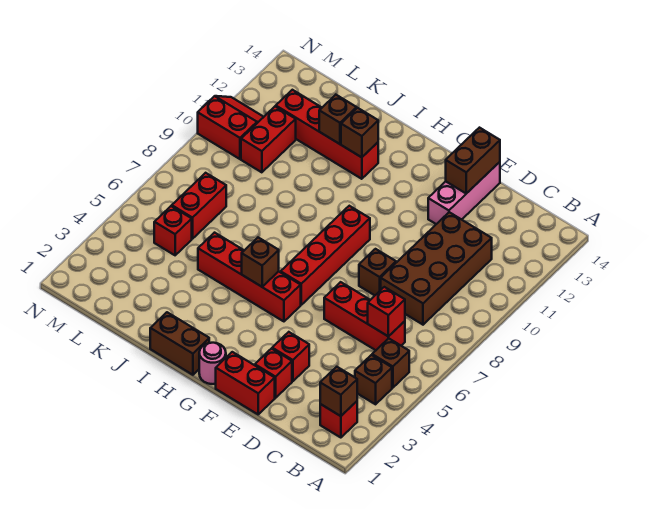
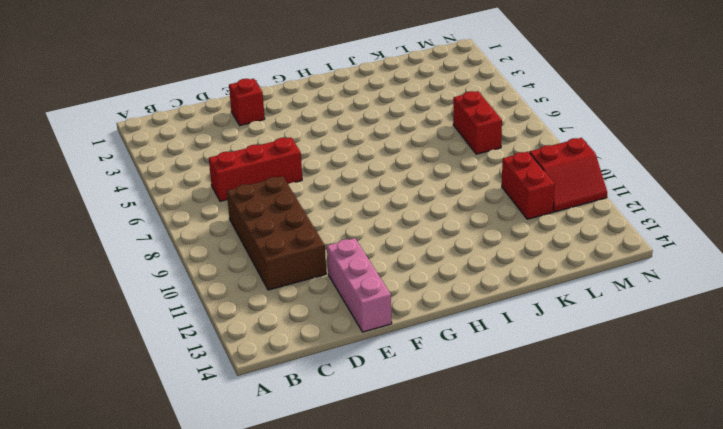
none -> red 1x1 brick [320,401,357,438]
none -> brown 1x1 brick [355,355,392,404]
none -> brown 1x1 brick [372,338,409,388]

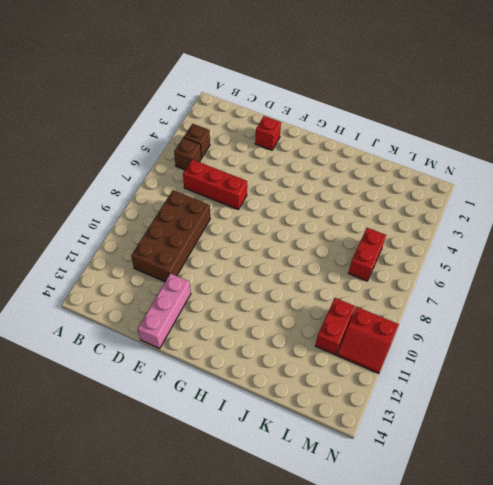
none -> red 1x1 brick [320,401,357,438]
none -> red 1x2 brick [216,352,275,414]
none -> red 1x1 brick [272,332,309,381]

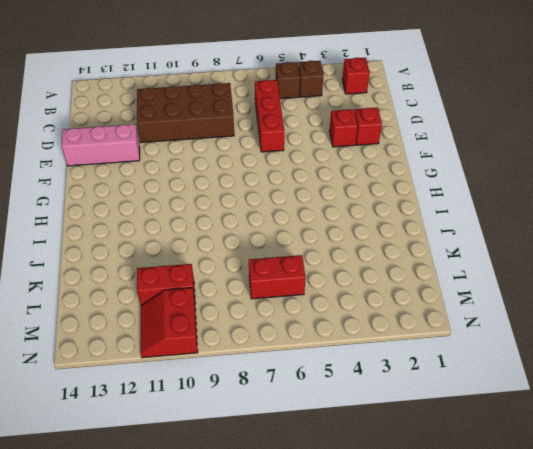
none -> red 1x2 brick [216,352,275,414]
none -> brown 1x1 brick [359,249,396,295]
none -> pink 1x1 round brick [199,343,226,384]

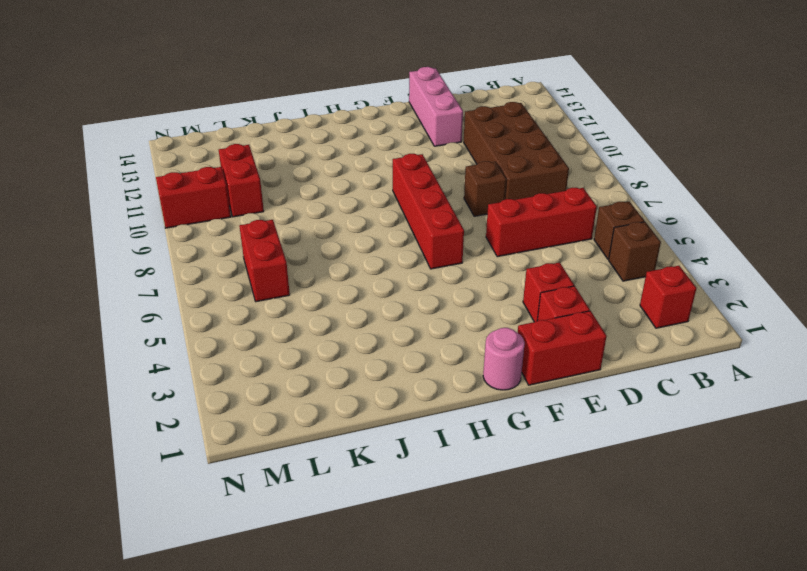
none -> red 1x4 brick [198,233,301,321]
none -> brown 1x2 brick [150,312,209,375]
none -> red 1x4 brick [276,90,378,179]

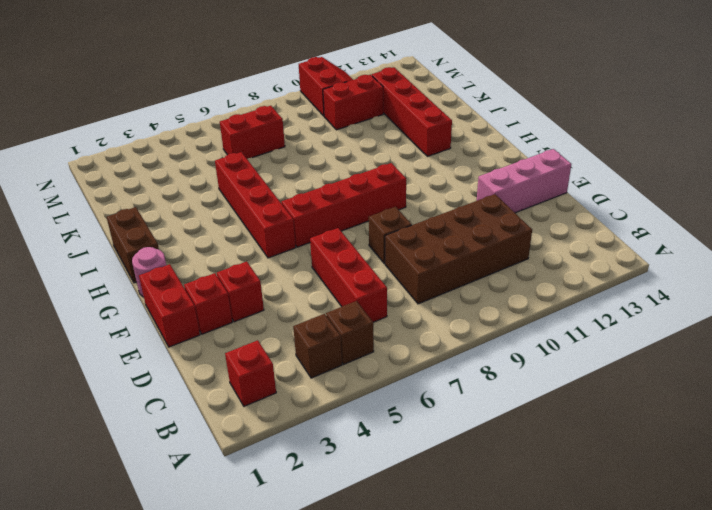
none -> red 1x1 brick [154,206,192,255]
none -> brown 1x1 brick [320,367,357,416]
none -> red 1x1 brick [368,287,405,337]

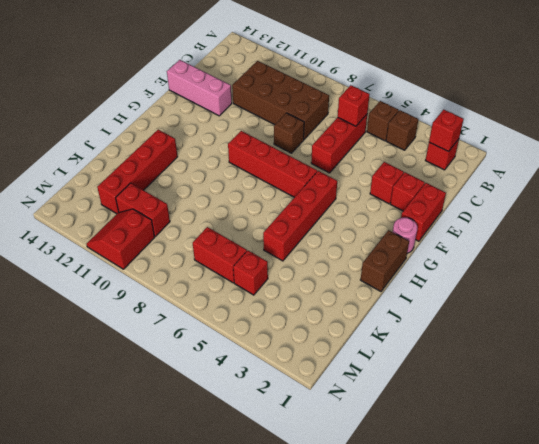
red 1x1 brick [429,110,464,152] -> brown 1x1 brick [320,367,357,416]
none -> brown 1x2 brick [446,128,500,194]
none -> brown 1x1 brick [242,237,279,287]
none -> brown 1x1 brick [341,108,378,157]

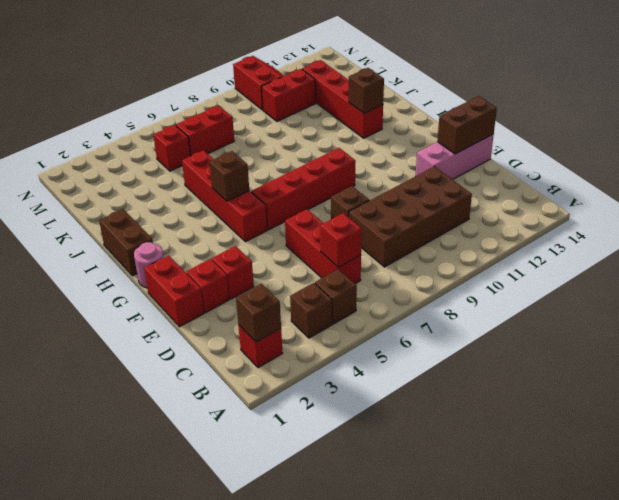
none -> brown 1x1 brick [319,95,357,144]

